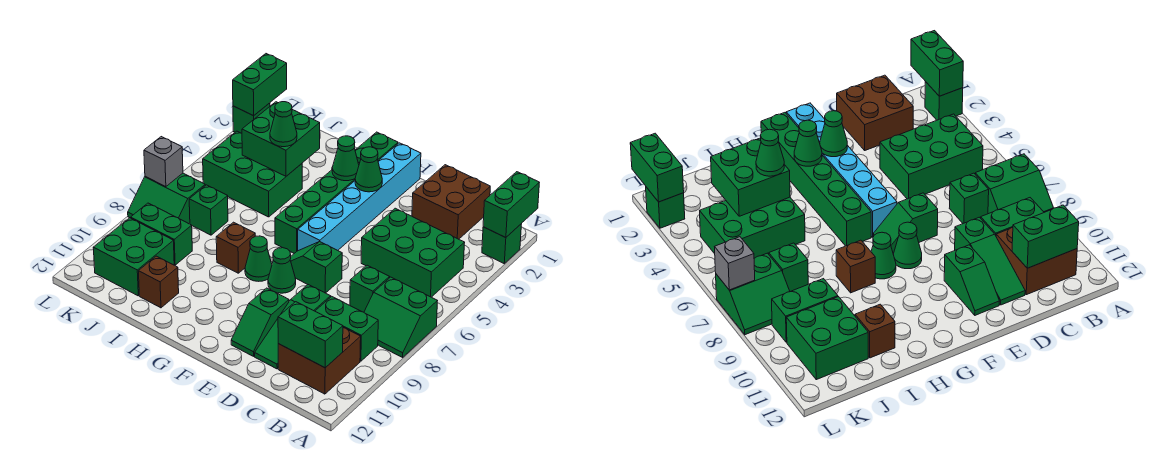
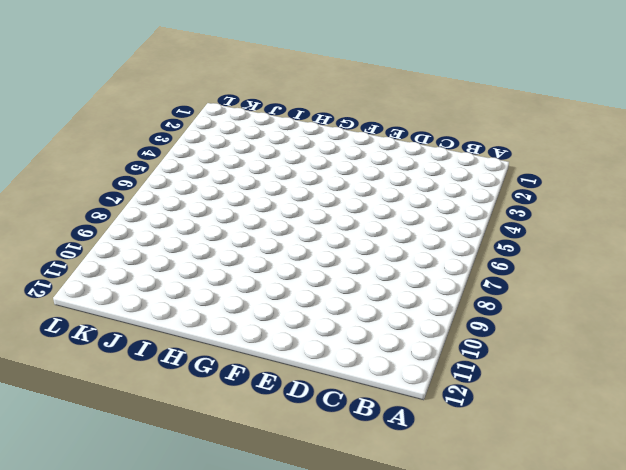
none -> green 1x1 brick [482,224,521,263]
none -> green 2x2 slope [364,277,437,357]
none -> green 2x3 brick [361,208,465,297]
none -> green 1x2 brick [315,296,378,361]

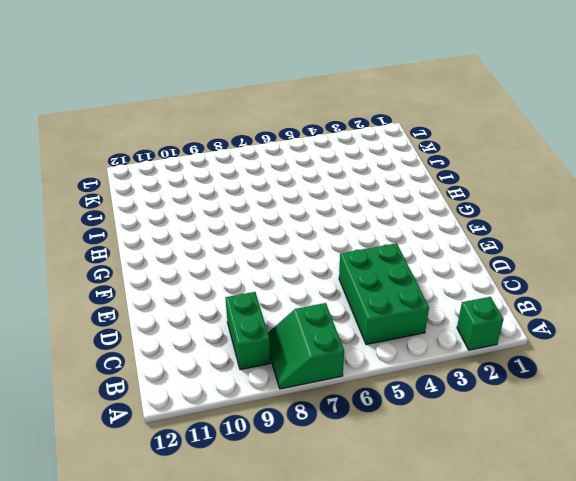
none -> brown 2x2 brick [278,328,361,394]
none -> brown 2x2 brick [412,165,490,239]
none -> green 1x1 brick [350,265,389,312]
none -> green 1x3 slope [255,285,331,369]

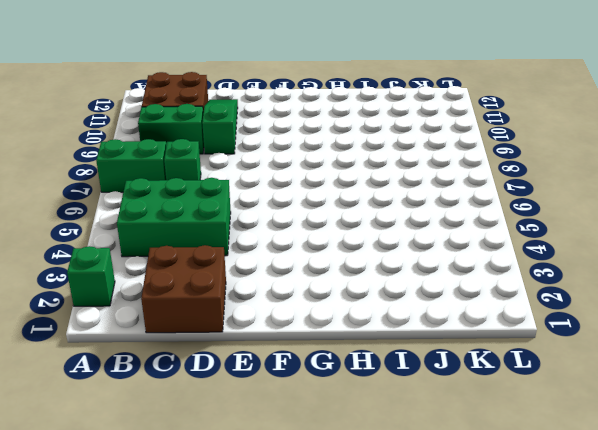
none -> green 1x2 slope [290,241,342,293]
none -> green 1x2 slope [231,288,289,356]
none -> cyan 1x6 brick [298,143,421,251]
none -> green 1x1 cone [268,248,296,293]

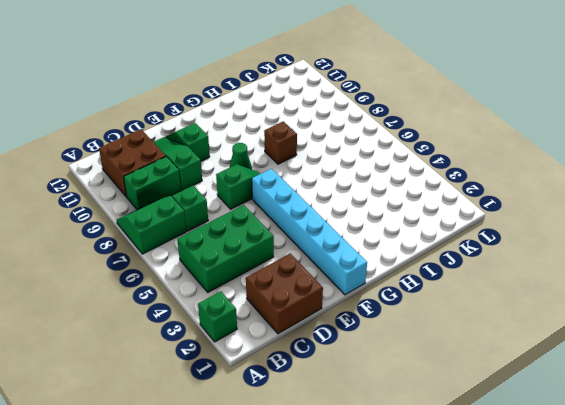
none -> green 1x6 brick [275,132,398,253]
none -> green 1x1 cone [245,236,272,281]
none -> green 2x3 brick [203,131,302,217]
none -> brown 1x1 brick [139,256,179,308]

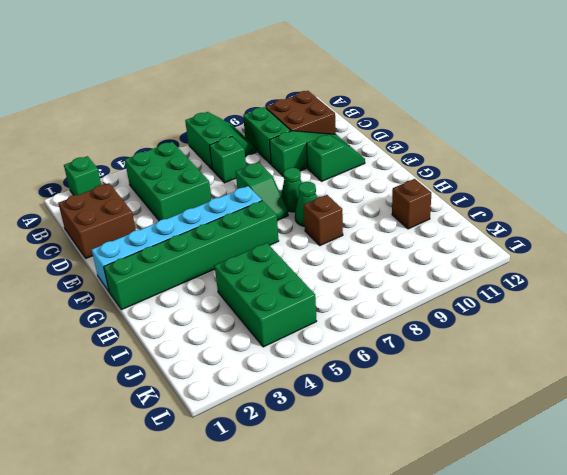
none -> green 1x1 brick [189,185,228,235]
none -> green 1x2 brick [131,203,192,265]
none -> green 2x2 brick [93,218,174,296]
none -> green 2x2 slope [128,173,205,224]

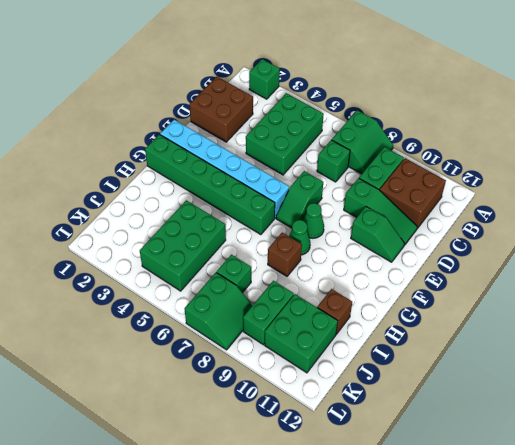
none -> green 1x1 brick [233,103,270,133]
none -> green 1x2 brick [483,172,539,238]
none -> green 1x2 brick [278,302,343,368]
none -> green 1x1 cone [355,147,382,192]

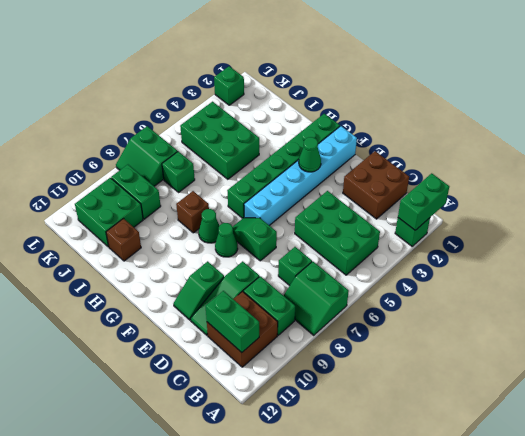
none -> green 1x1 cone [332,136,359,181]
none -> green 2x2 brick [242,102,320,176]
none -> green 1x2 brick [233,54,287,116]
none -> grey 1x1 brick [144,137,183,187]

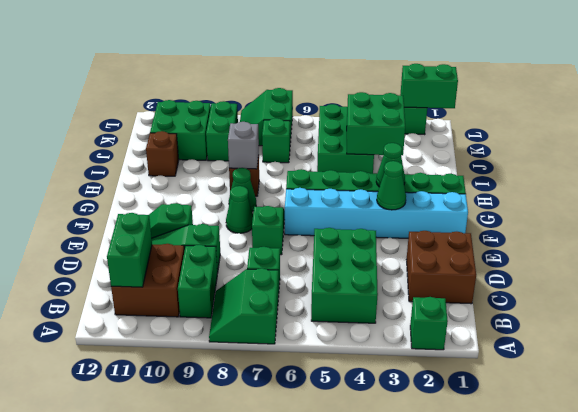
grey 1x1 brick [228,122,259,169] -> grey 1x1 brick moved to [144,137,183,187]
none -> green 1x2 brick [483,172,539,238]
none -> green 1x1 cone [270,102,297,147]

